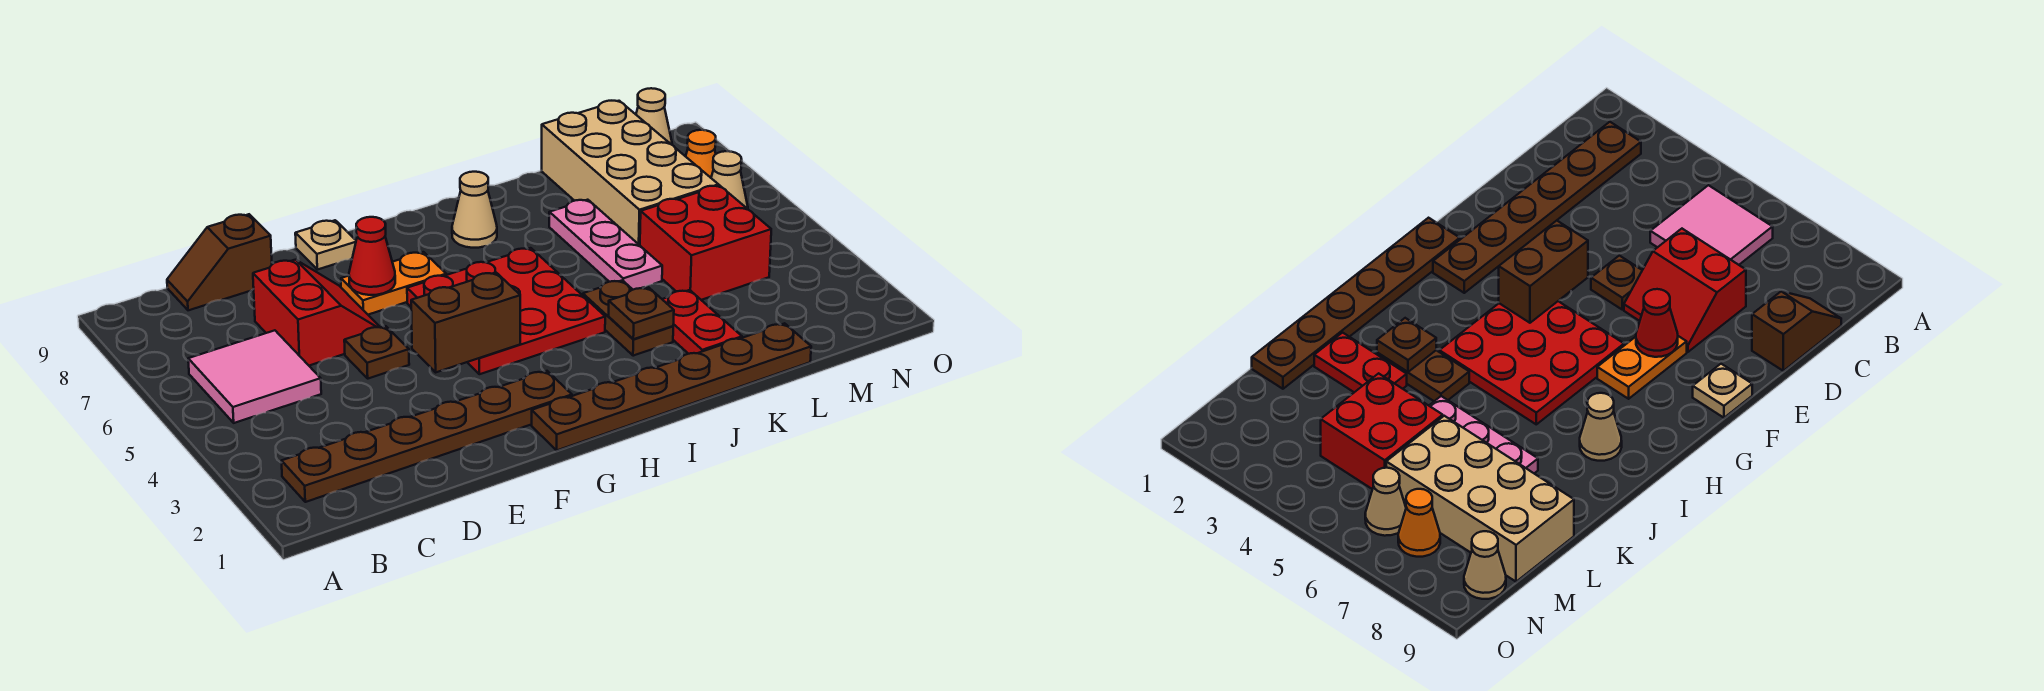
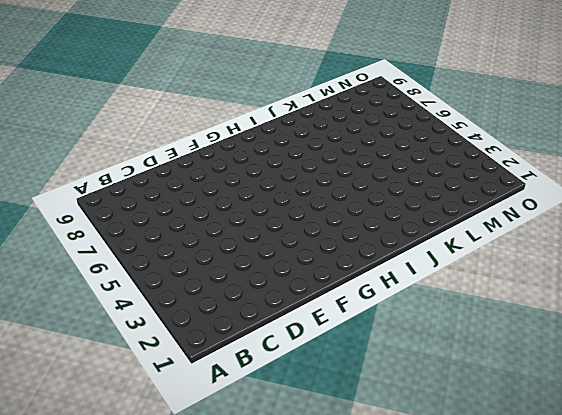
none -> brown 1x6 plate [282,371,572,502]
none -> pink 2x2 tile [188,330,321,423]
none -> brown 1x2 slope [167,214,272,310]

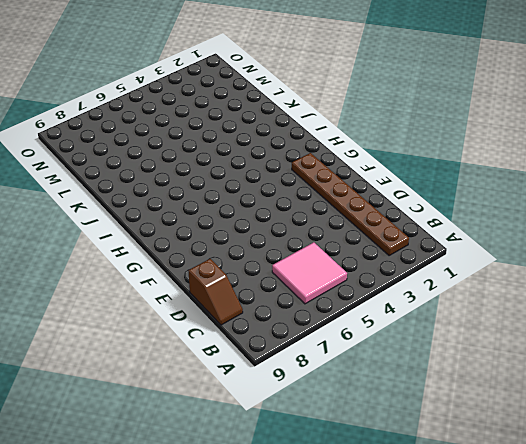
none -> red 2x2 slope [253,260,381,366]
none -> brown 1x1 plate [344,326,409,379]
none -> orange 1x2 plate [341,252,446,315]

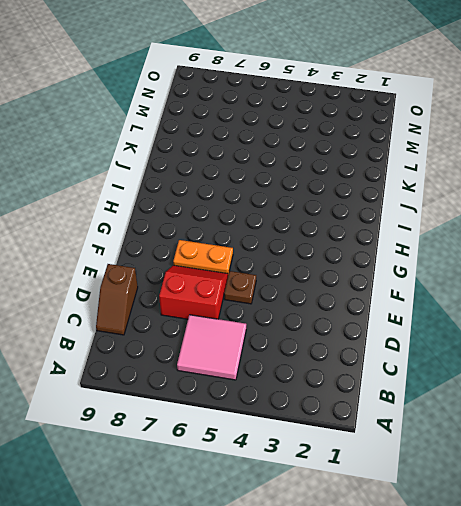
orange 1x2 plate [173,240,233,274] -> orange 1x2 plate turned to [341,252,446,315]
none -> brown 1x6 plate [282,371,572,502]
none -> tan 1x1 plate [295,220,356,270]
none -> brown 1x6 plate [532,323,811,450]

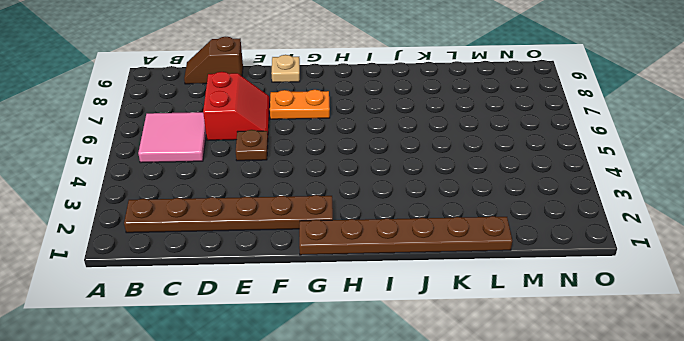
none -> red 3x3 plate [407,248,605,374]
none -> tan 1x1 cone [452,172,497,248]
none -> brown 1x2 plate [583,280,673,356]

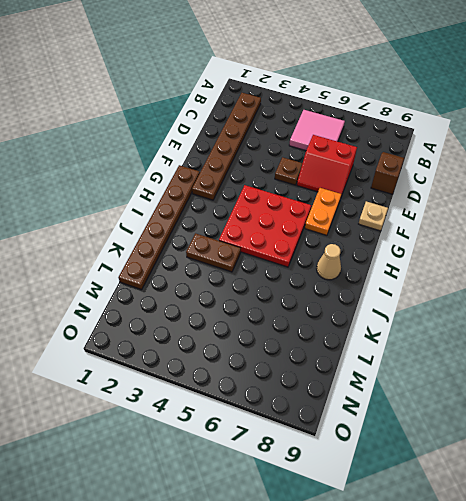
none -> red 1x2 plate [662,290,742,354]
none -> pink 1x3 plate [549,200,662,290]
none -> red 2x2 brick [640,186,771,300]

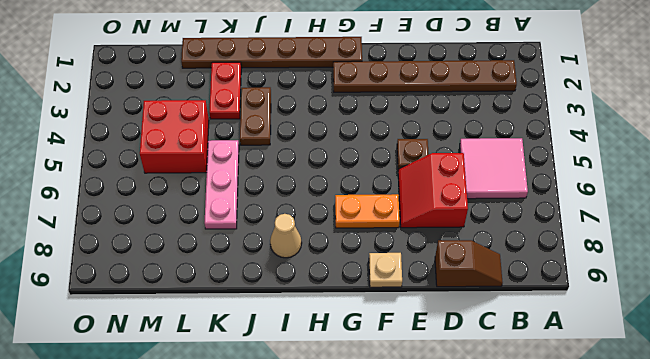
none -> red 3x3 plate [407,248,605,374]
none -> tan 2x4 brick [542,101,718,245]
none -> tan 1x1 cone [711,151,748,209]

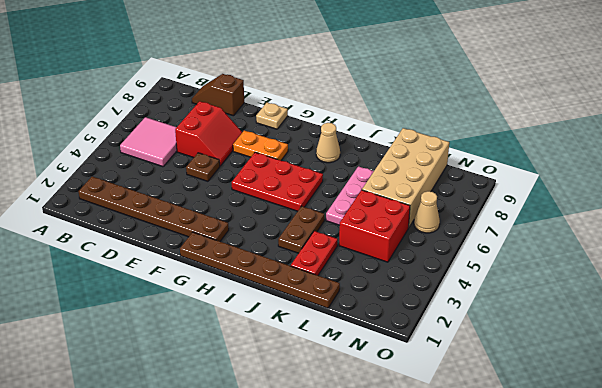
red 2x3 plate [232,152,323,211] -> red 3x3 plate [407,248,605,374]
none -> orange 1x1 cone [686,130,716,178]
none -> tan 1x1 cone [636,88,672,145]
none -> brown 1x2 brick [411,272,520,372]

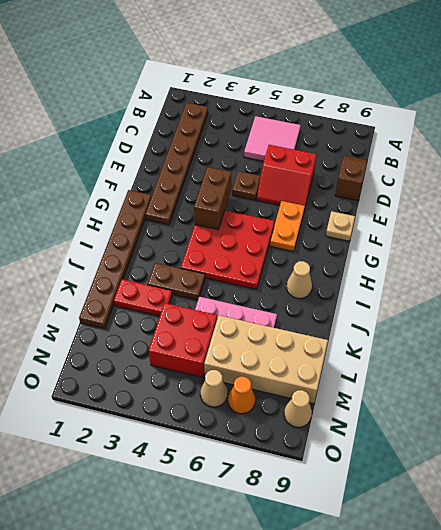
none -> red 1x1 cone [349,217,395,295]
none -> brown 1x1 plate [609,287,674,339]

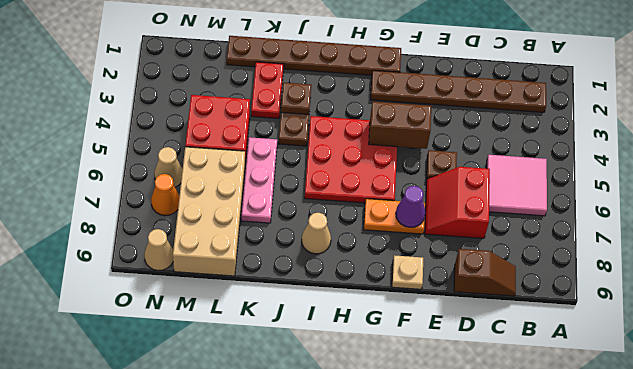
purple 1x1 cone [396,186,425,227] -> red 1x1 cone [349,217,395,295]

